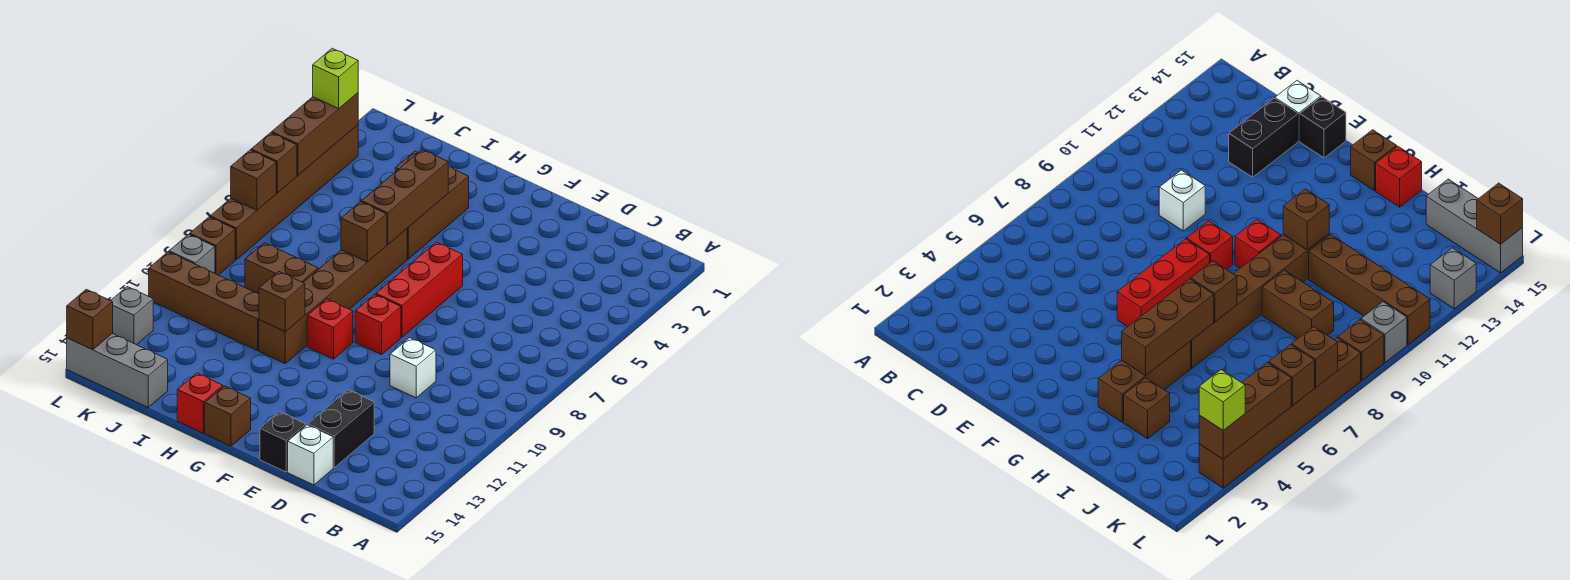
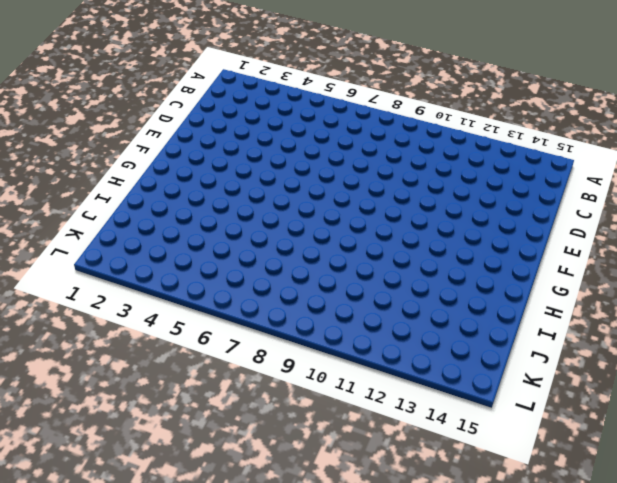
none -> white 1x1 brick [390,338,436,398]
none -> black 1x2 brick [308,390,374,467]
none -> white 1x1 brick [288,425,333,485]

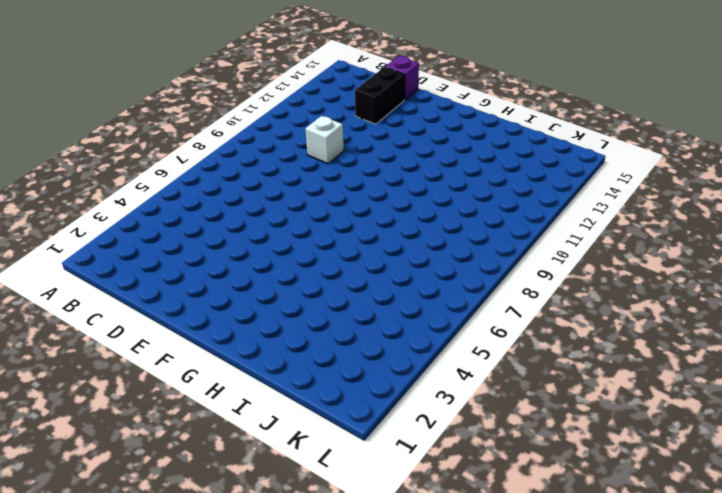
purple 1x1 brick [385,56,419,100] -> white 1x1 brick [288,425,333,485]
none -> black 1x1 brick [260,412,306,472]
none -> red 1x3 brick [376,242,463,337]
none -> red 1x1 brick [355,294,401,355]

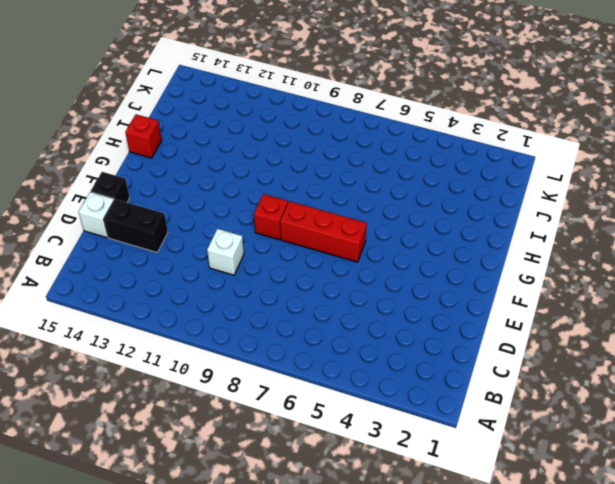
none -> red 1x1 brick [307,299,353,359]
none -> brown 1x1 brick [205,386,251,446]
none -> brown 1x3 brick [407,167,469,259]

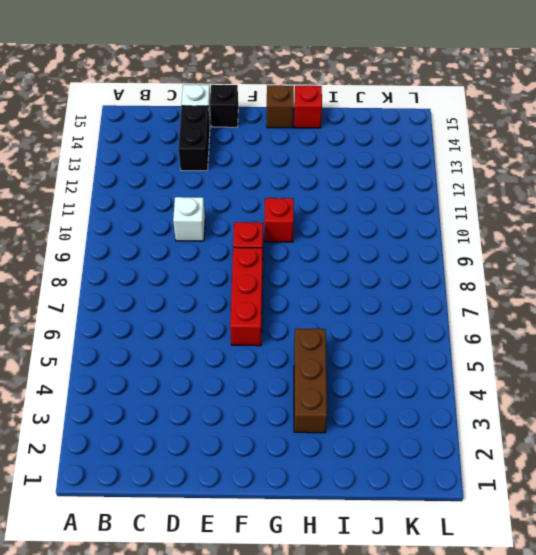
none -> brown 1x6 brick [259,229,407,363]
none -> brown 1x1 brick [1124,378,1170,439]
none -> brown 1x2 brick [245,243,318,293]

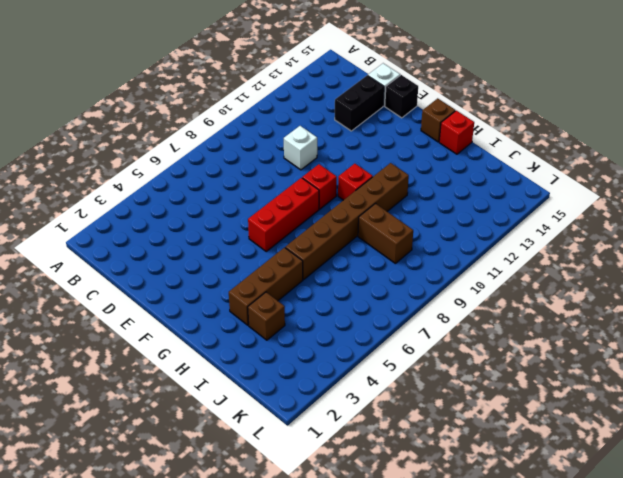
none -> brown 1x4 brick [149,252,259,351]
none -> grey 1x3 brick [67,334,168,407]
none -> brown 1x6 brick [210,125,358,260]

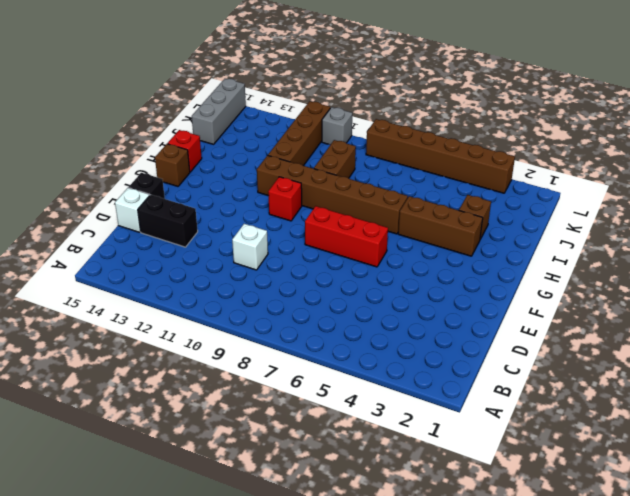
none -> red 1x1 brick [355,294,401,355]
none -> brown 1x1 brick [190,217,235,275]
none -> grey 1x1 brick [111,287,153,345]

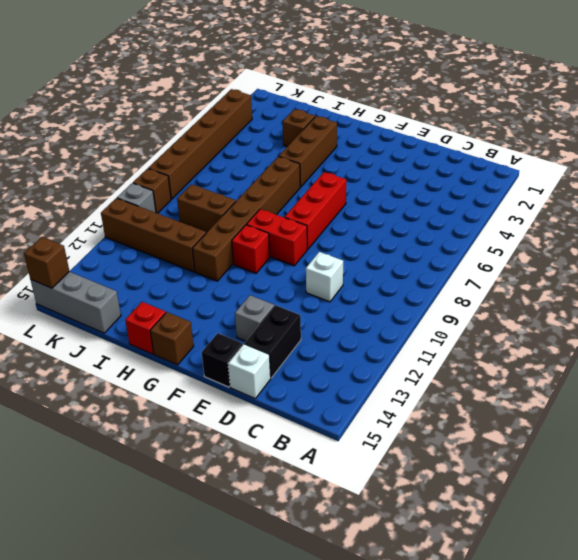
grey 1x1 brick [235,295,274,341] -> grey 1x1 brick moved to [111,287,153,345]
red 1x2 brick [247,209,307,266] -> red 1x1 brick [355,294,401,355]
none -> brown 1x3 brick [362,150,448,244]
none -> brown 1x1 brick [341,202,387,262]
none -> brown 1x1 brick [259,271,305,332]

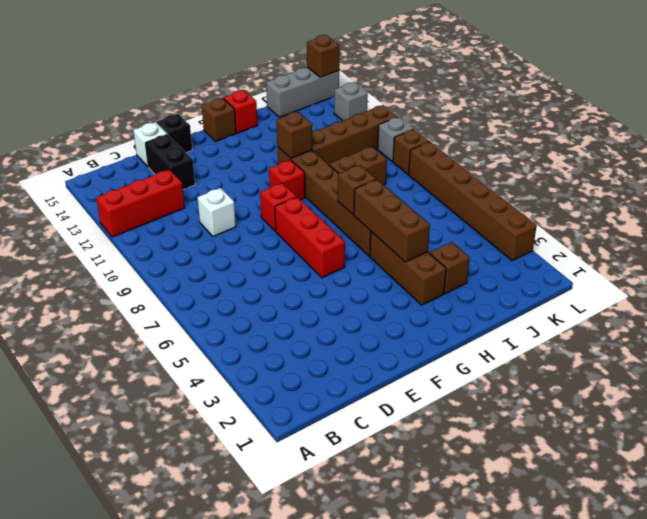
red 1x3 brick [96,170,185,237] -> none
none -> brown 1x3 brick [272,93,358,175]
none -> brown 1x1 brick [251,133,297,193]
none -> brown 1x1 brick [231,150,276,210]

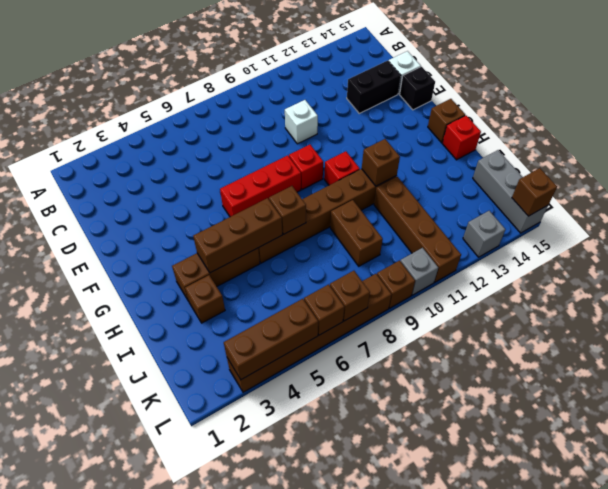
none -> lime 1x1 brick [313,48,358,108]

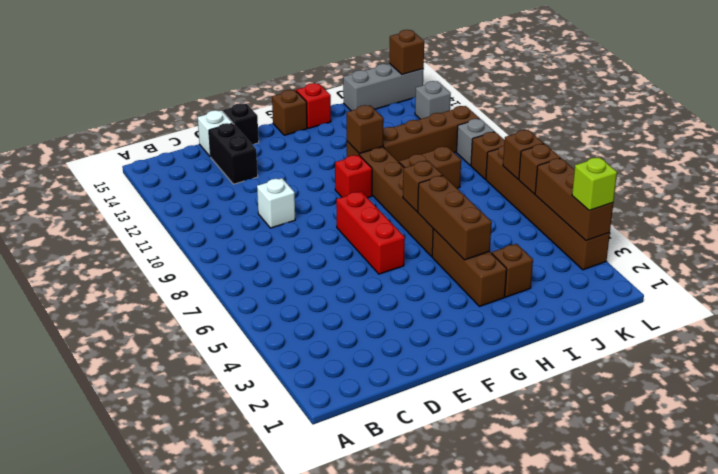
none -> red 1x1 brick [355,294,401,355]

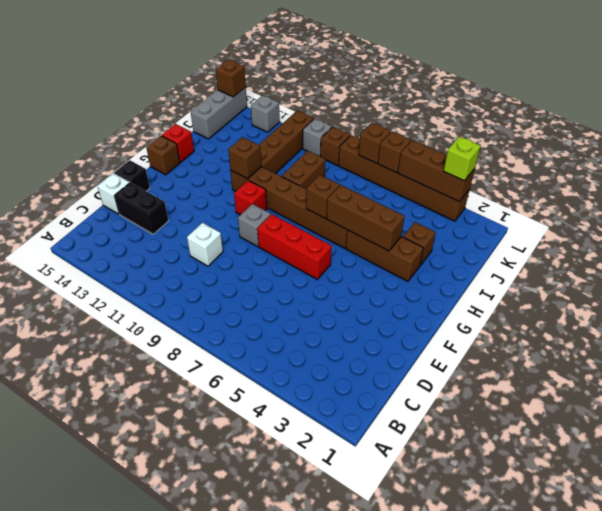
grey 1x1 brick [238,204,271,246] -> red 1x1 brick [355,294,401,355]

